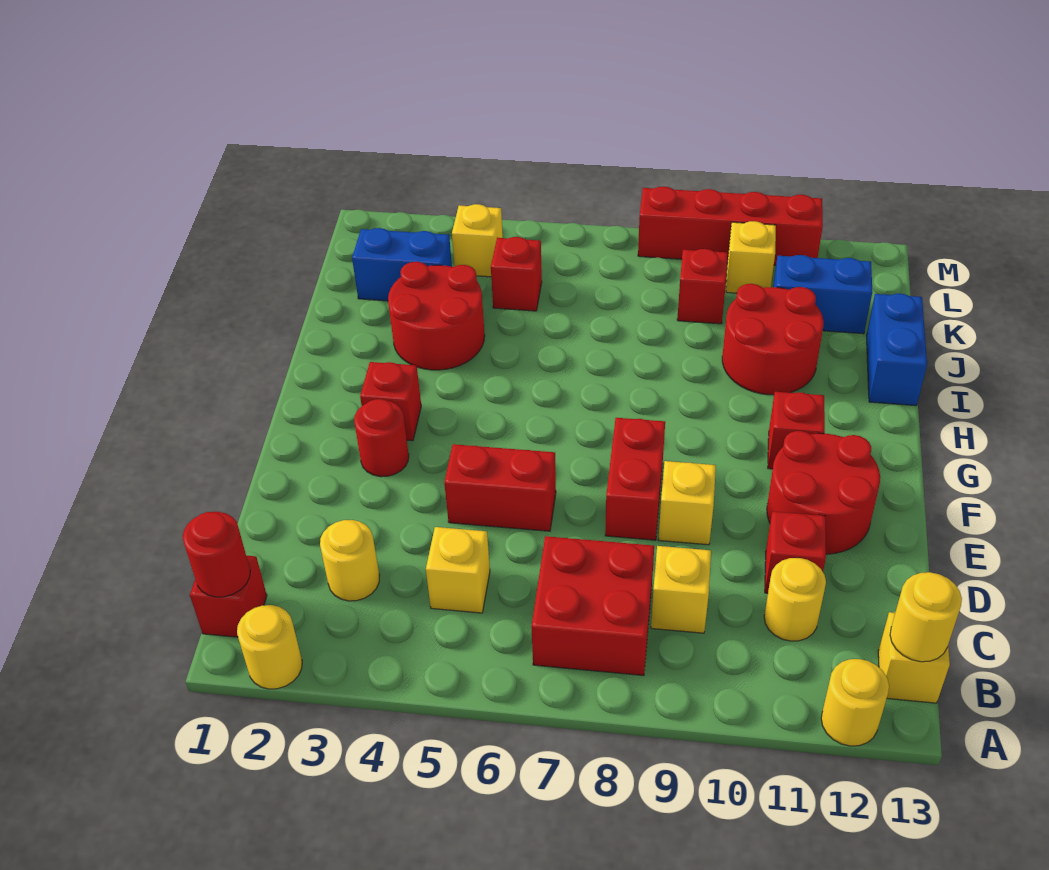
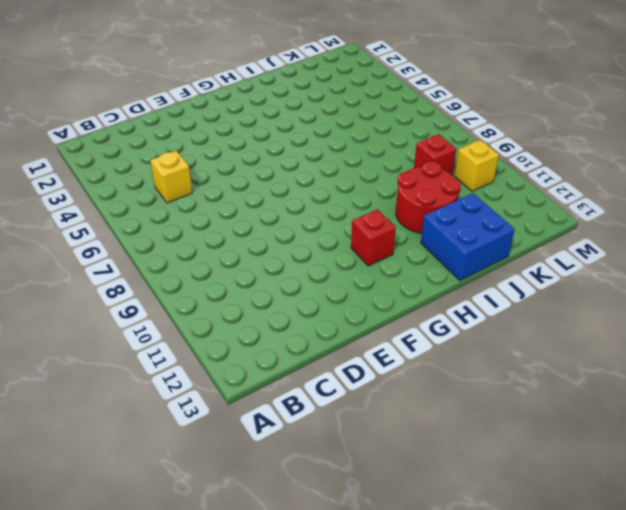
blue 2x2 brick [421,193,515,281] -> blue 1x2 brick [866,294,927,406]
none -> yellow 1x1 round brick [237,605,302,689]
none -> yellow 1x1 round brick [821,659,889,746]
none -> red 1x1 brick [190,556,267,637]

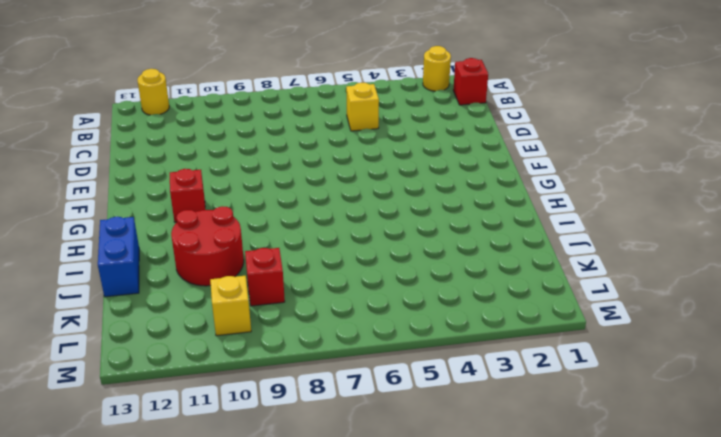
none -> red 2x2 brick [531,536,654,676]
none -> yellow 1x1 brick [878,612,950,703]
none -> yellow 1x1 round brick [320,520,379,601]

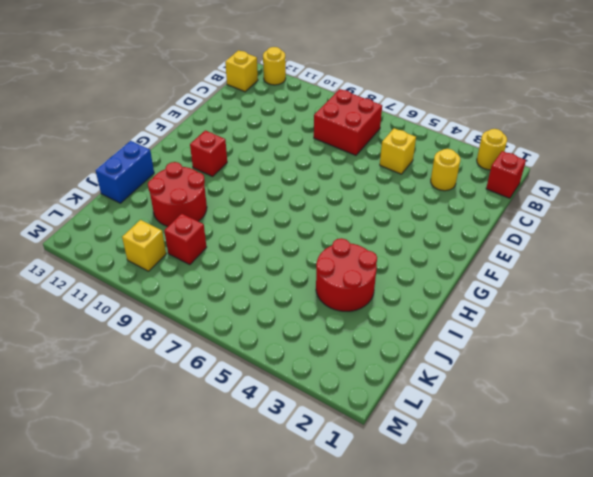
none -> yellow 1x1 brick [651,546,711,633]
none -> yellow 1x1 round brick [764,558,826,641]
none -> red 1x1 brick [765,511,826,593]

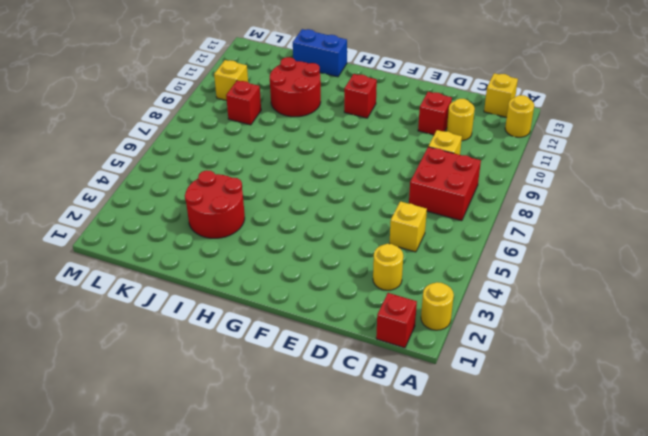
none -> red 1x2 brick [444,444,556,531]
none -> red 1x2 brick [605,418,665,540]
none -> yellow 1x1 brick [658,461,716,545]

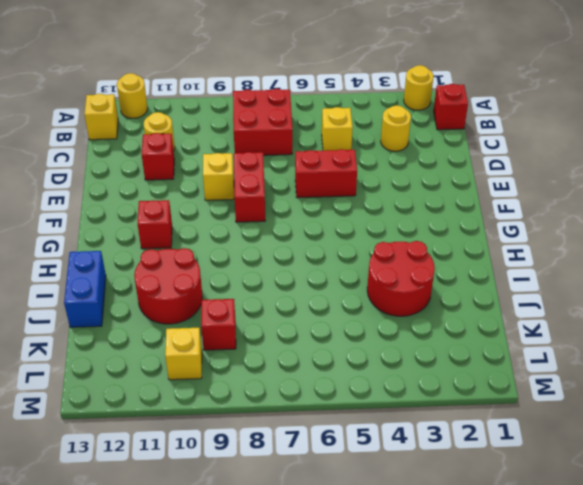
none -> yellow 1x1 brick [651,546,711,633]
none -> red 2x2 round brick [767,431,880,554]
none -> red 1x1 round brick [354,399,409,477]

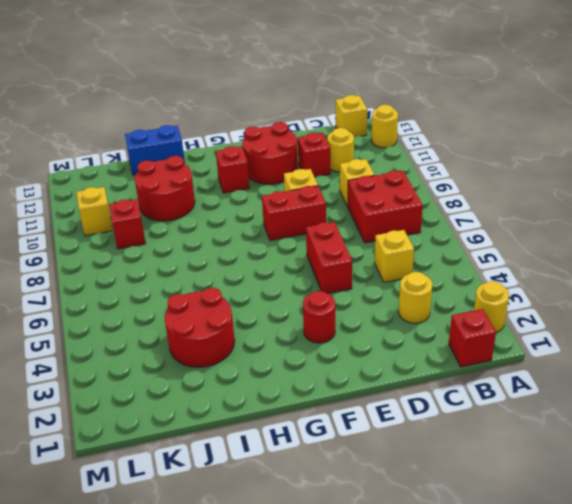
none -> red 1x1 brick [360,362,421,441]
none -> blue 1x2 brick [352,228,452,301]
none -> red 1x1 brick [491,237,542,311]

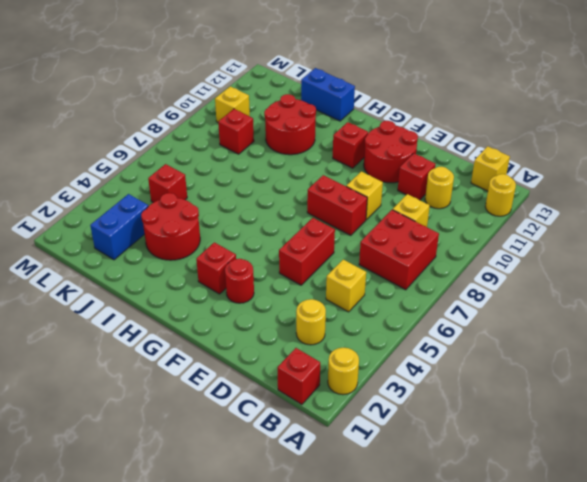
none -> blue 1x2 brick [773,255,872,334]
none -> yellow 1x1 brick [452,204,503,277]
none -> red 1x4 brick [638,186,823,265]

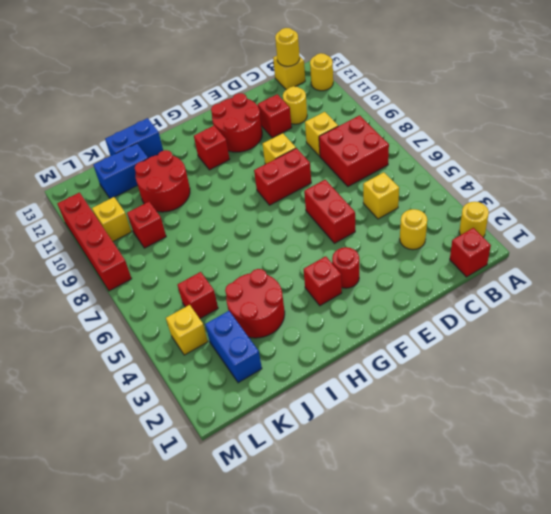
blue 1x2 brick [93,143,148,199] -> blue 1x2 brick turned to [773,255,872,334]
none -> red 1x1 round brick [183,512,250,597]

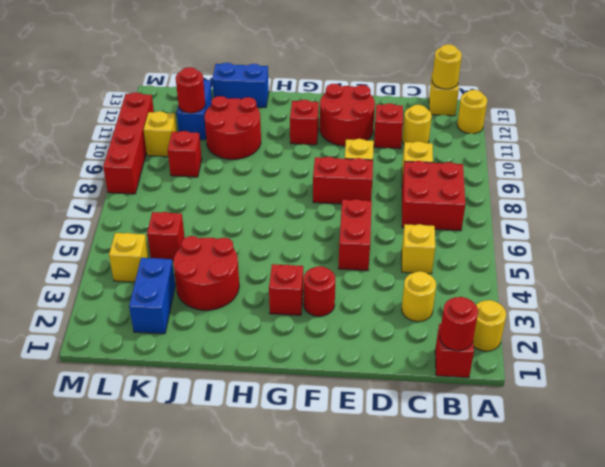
red 1x1 round brick [176,67,205,113] -> none

